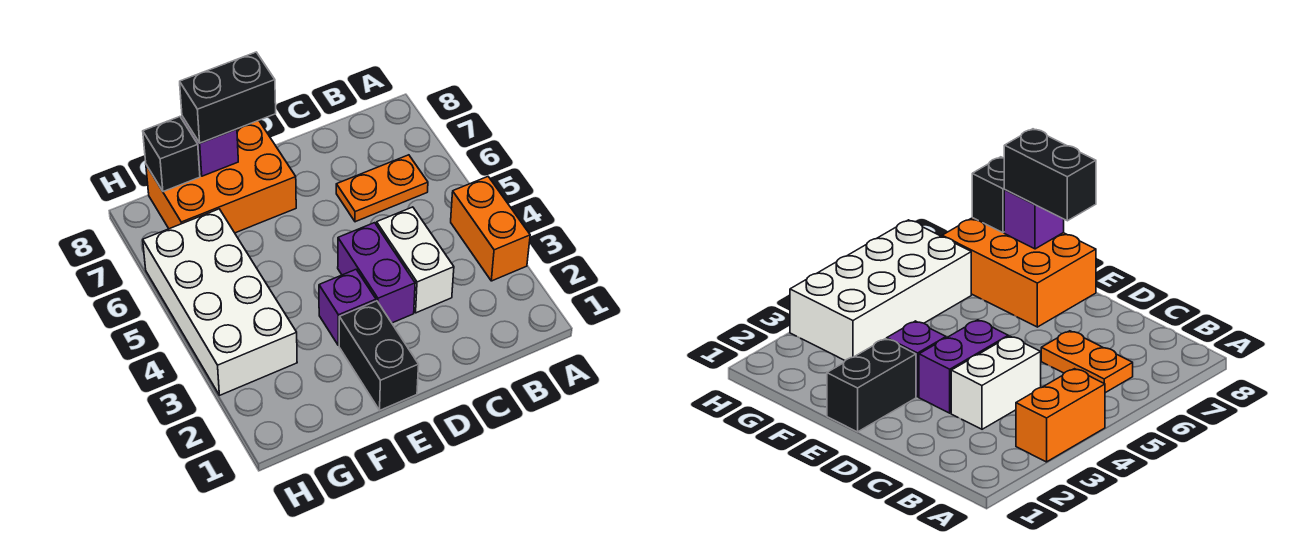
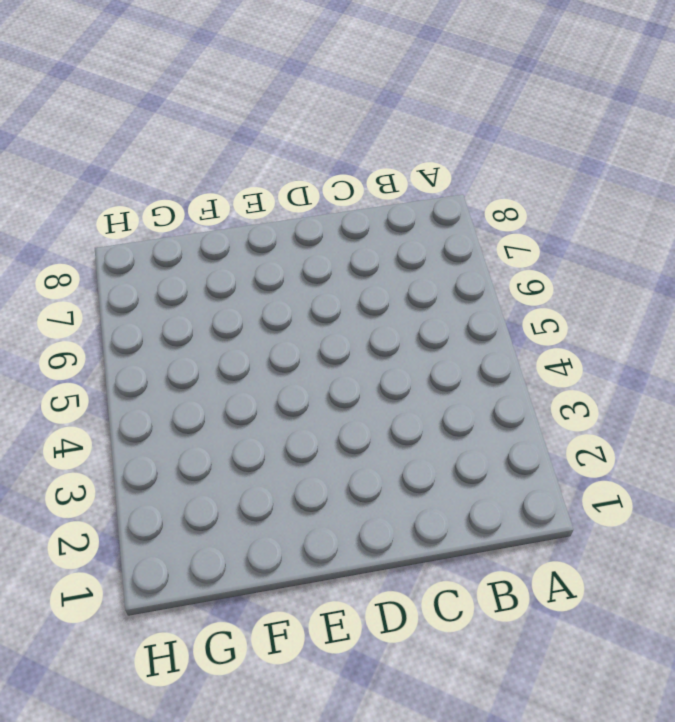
none -> orange 1x2 brick [451,177,530,281]
none -> orange 1x2 plate [336,155,428,222]

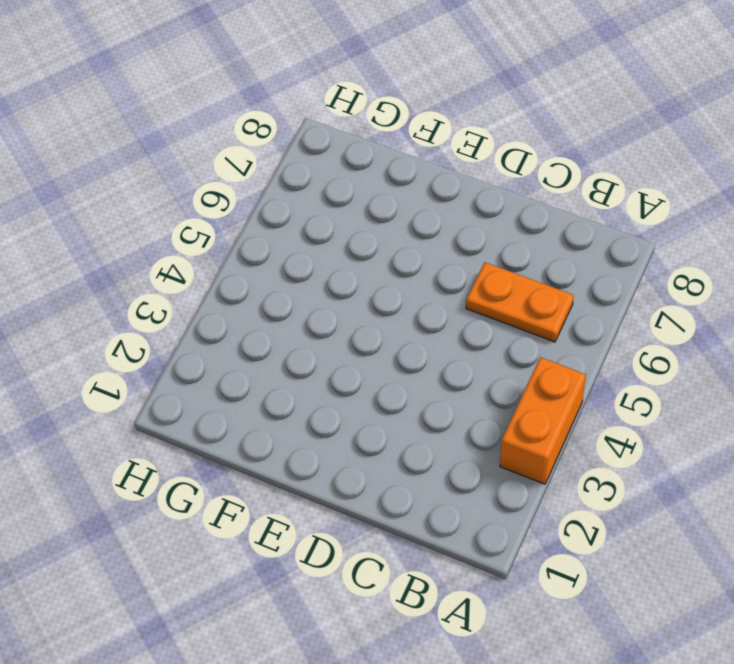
none -> white 1x2 brick [377,207,454,313]
none -> purple 1x2 brick [338,223,415,323]

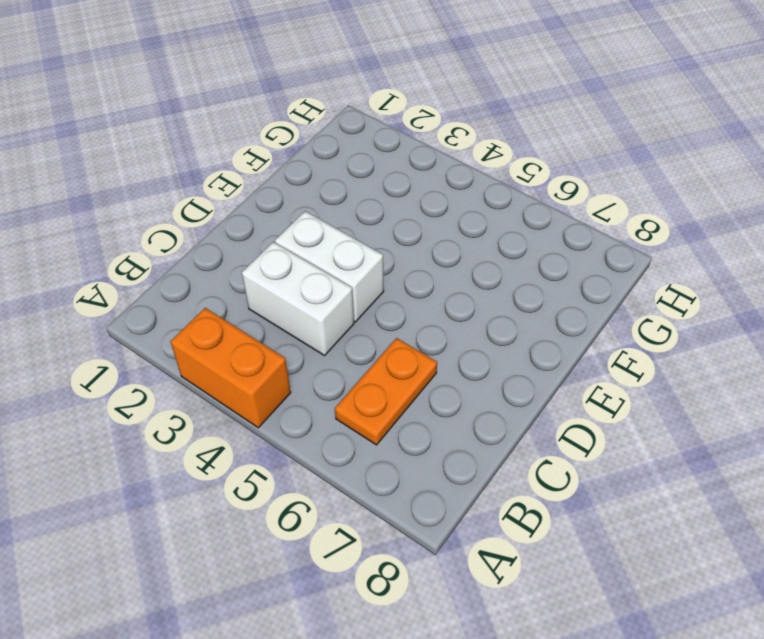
white 1x2 brick [275,211,384,322] -> purple 1x2 brick [338,223,415,323]
none -> black 1x2 brick [339,301,419,410]
none -> purple 1x1 brick [319,269,376,345]

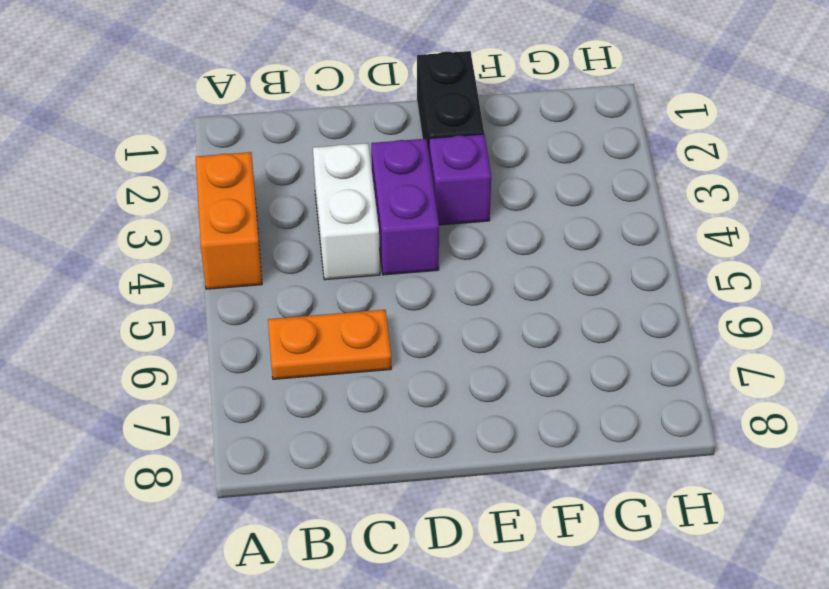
none -> orange 2x3 brick [146,120,296,233]
none -> white 2x4 brick [143,209,297,395]

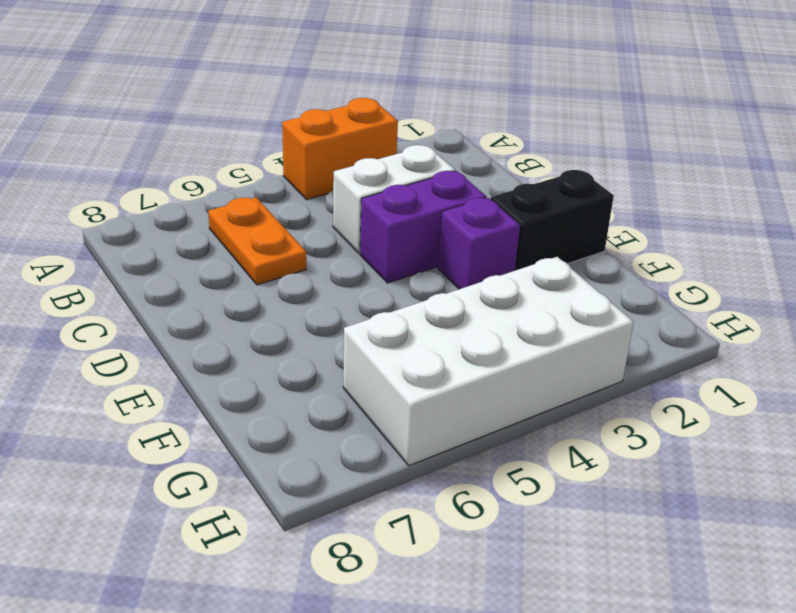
none -> orange 2x3 brick [146,120,296,233]
none -> purple 1x1 brick [182,116,238,176]

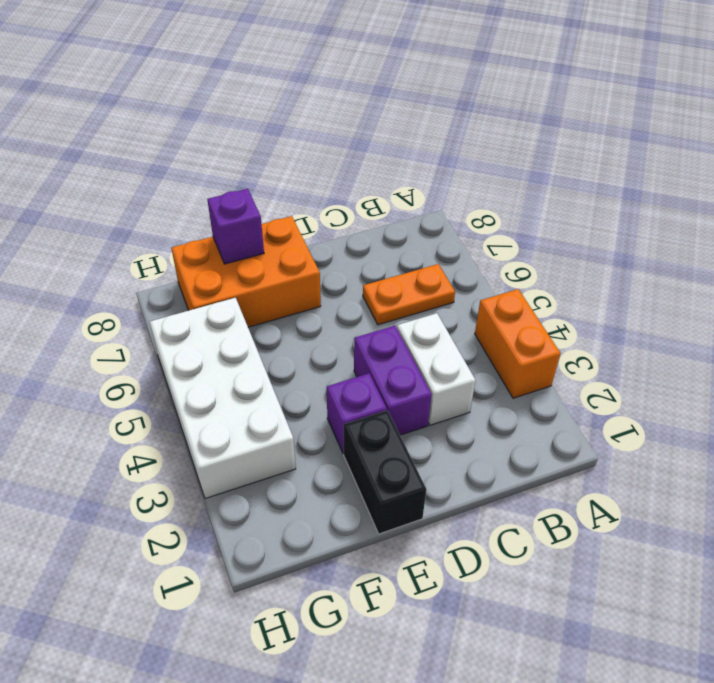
none -> black 1x1 brick [143,117,200,192]
none -> black 1x2 brick [180,52,276,143]

